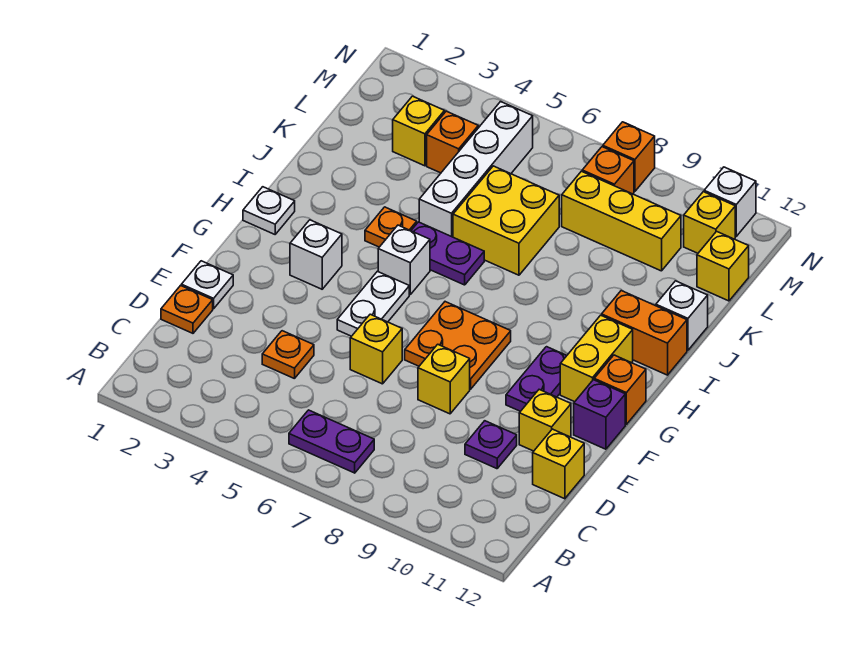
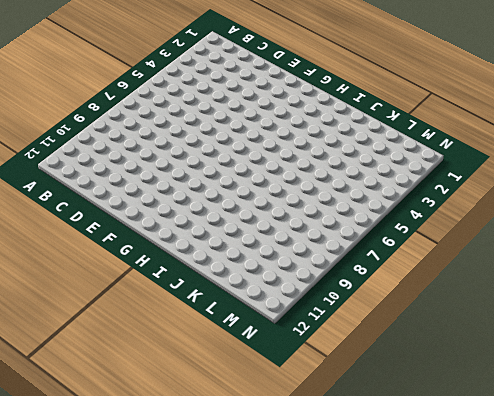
none -> purple 1x2 plate [289,410,374,473]
none -> orange 1x1 plate [161,286,213,333]
none -> orange 1x1 plate [262,331,314,379]
none -> purple 1x1 plate [465,421,517,469]

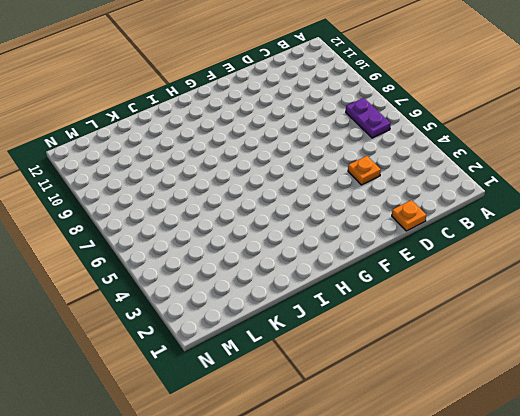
none -> purple 1x1 plate [465,421,517,469]
none -> yellow 1x1 brick [533,429,584,499]
none -> white 1x1 plate [181,261,233,309]
none -> yellow 1x1 brick [350,314,402,384]

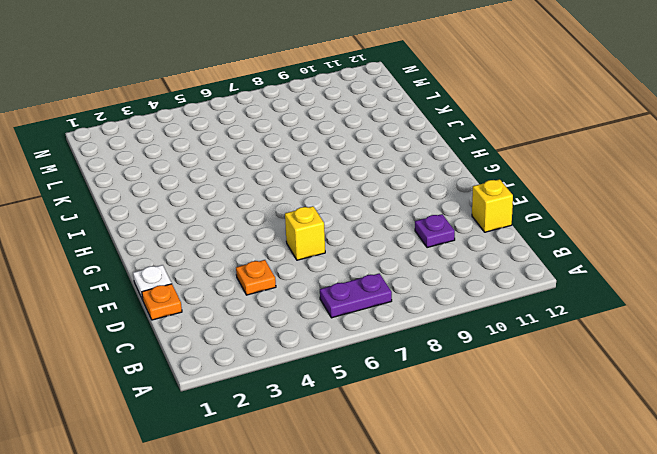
none -> yellow 1x1 brick [418,344,470,414]
none -> yellow 1x1 brick [519,390,571,451]
none -> white 1x2 plate [337,271,409,336]
none -> orange 2x2 plate [405,302,511,389]

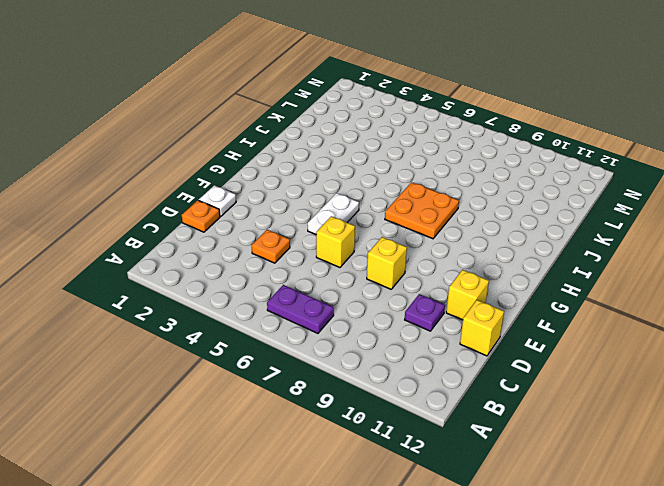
orange 2x2 plate [385,182,459,239] -> orange 2x2 plate moved to [405,302,511,389]
none -> purple 1x2 plate [506,347,567,411]
none -> purple 1x1 brick [574,380,625,449]
none -> white 1x1 brick [290,220,342,289]
none -> yellow 1x2 brick [560,315,633,402]

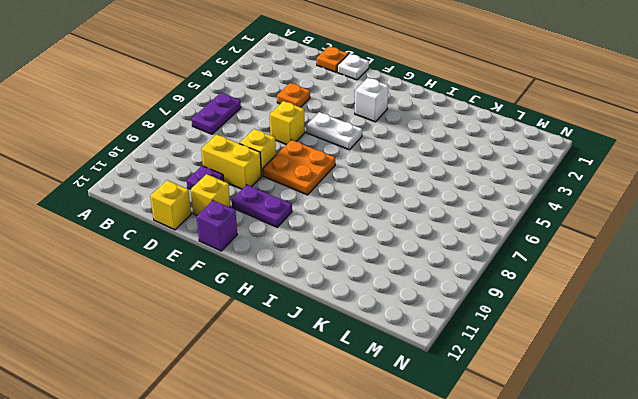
yellow 1x2 brick [201,134,261,189] -> yellow 1x2 brick moved to [560,315,633,402]
none -> orange 1x1 brick [594,355,646,424]
none -> white 1x1 plate [243,187,295,234]
none -> white 1x1 brick [378,225,430,294]
none -> orange 1x1 plate [365,207,417,247]

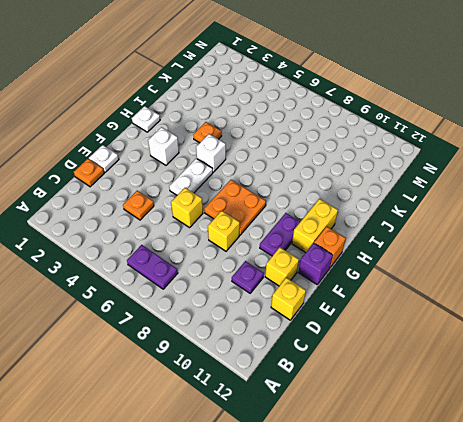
none -> purple 1x2 plate [411,222,484,285]
none -> orange 1x2 brick [602,291,687,375]
none -> white 1x4 brick [419,102,533,237]
none -> yellow 2x2 brick [453,166,559,275]

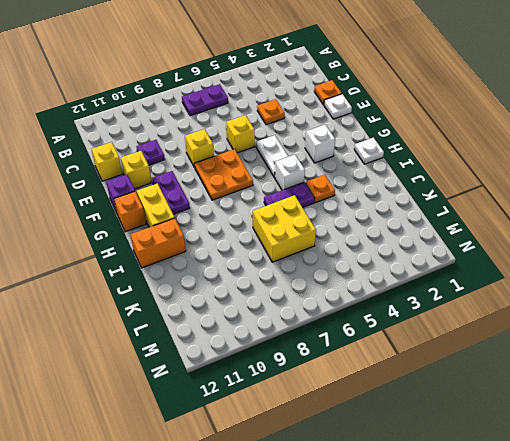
none -> white 1x4 brick [419,102,533,237]
none -> white 1x1 brick [656,281,708,350]
none -> yellow 1x1 brick [393,96,445,166]
none -> orange 1x1 brick [427,111,478,173]

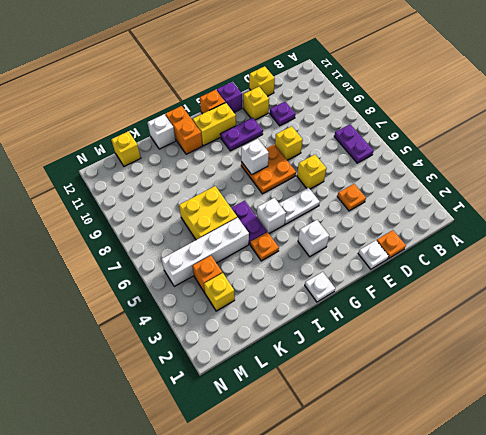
white 1x1 brick [241,139,269,175] -> white 1x1 brick moved to [704,167,756,236]
none -> yellow 1x3 brick [562,171,681,271]
none -> orange 1x1 brick [582,147,634,194]
none -> yellow 1x1 brick [684,192,735,253]
none -> orange 1x1 brick [603,122,655,191]

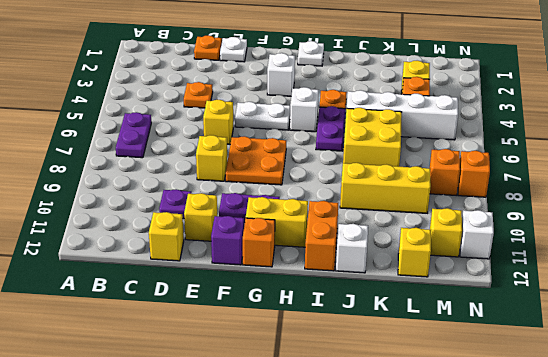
yellow 1x3 brick [340,163,431,213] -> yellow 1x3 brick turned to [562,171,681,271]

